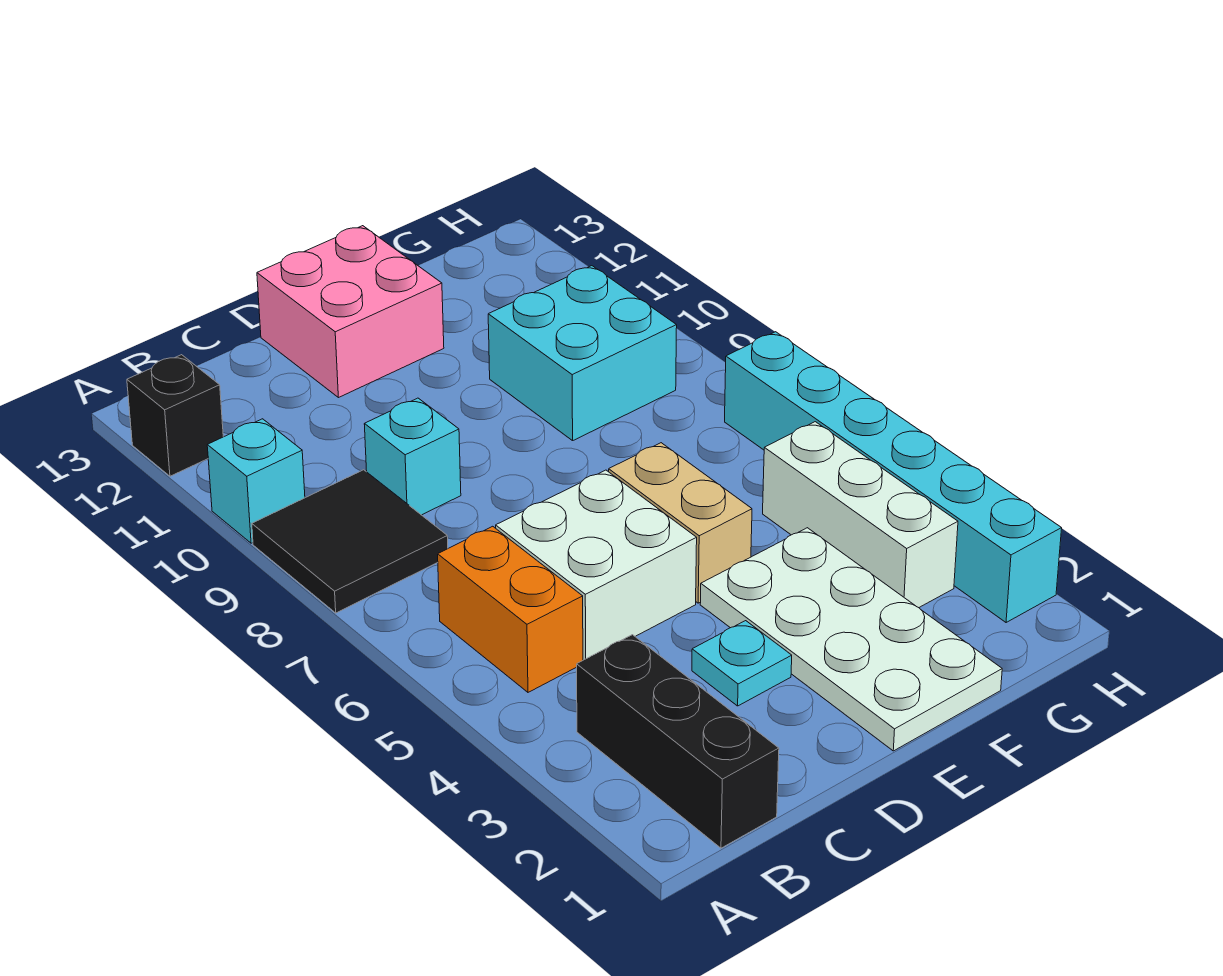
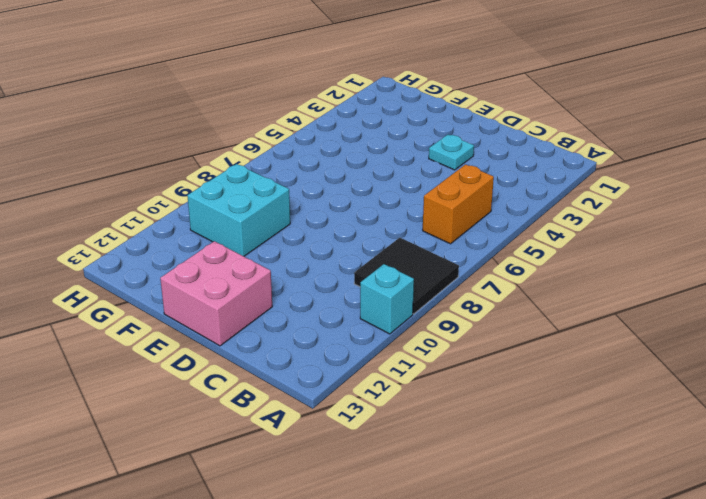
none -> black 1x1 brick [127,355,223,476]
none -> black 1x3 brick [577,635,779,848]
none -> white 2x2 brick [496,470,697,660]

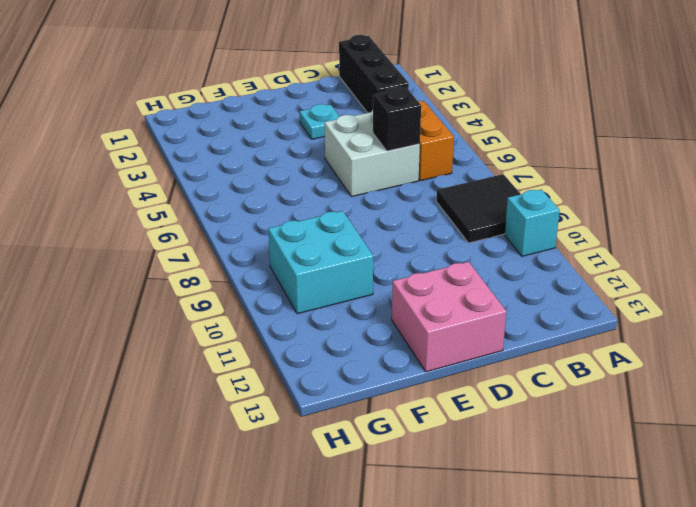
black 1x1 brick [373,87,421,151] -> black 1x1 brick moved to [127,355,223,476]
none -> cyan 1x1 brick [364,398,461,515]
none -> white 2x4 plate [700,528,1002,751]
none -> tan 1x2 brick [609,443,752,603]

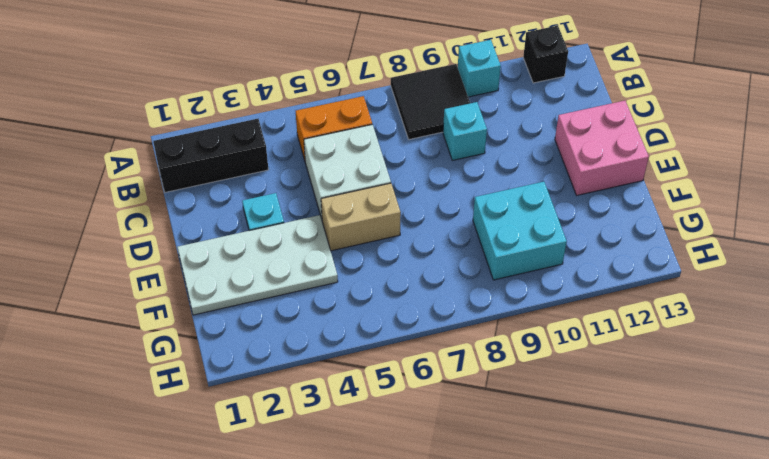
none -> white 1x3 brick [763,422,958,608]
none -> cyan 1x6 brick [725,332,1062,623]

